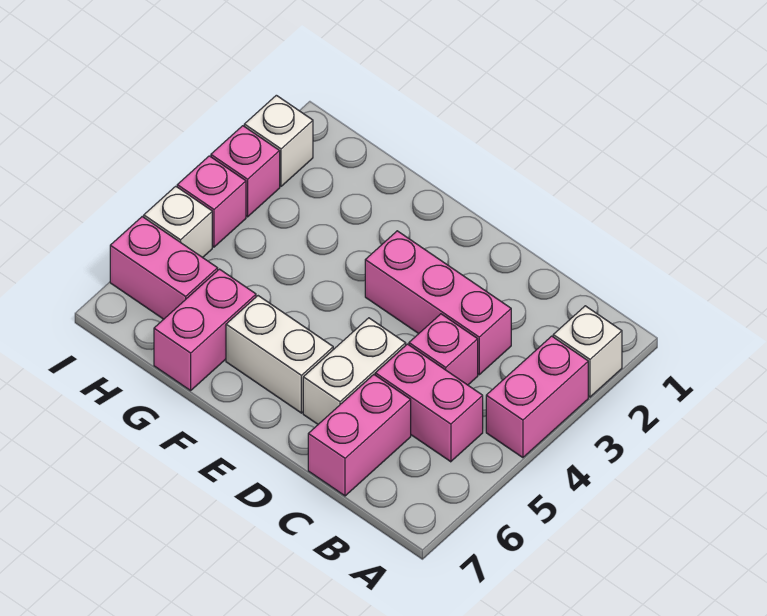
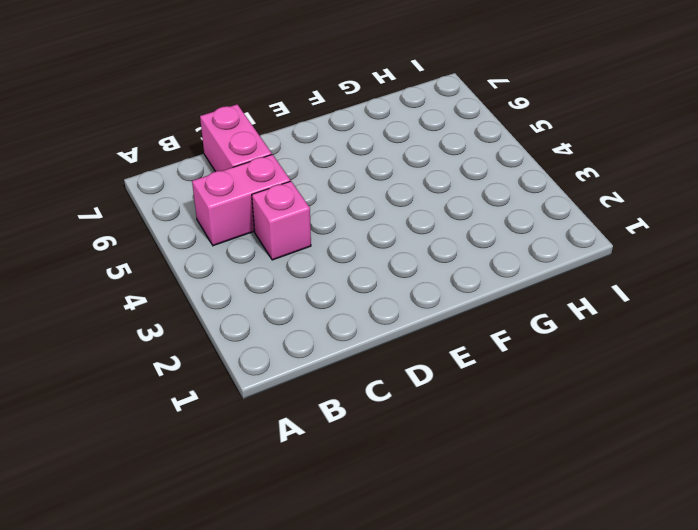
none -> white 1x1 brick [553,306,622,397]
none -> pink 1x2 brick [486,336,588,458]
none -> pink 1x3 brick [365,231,511,375]

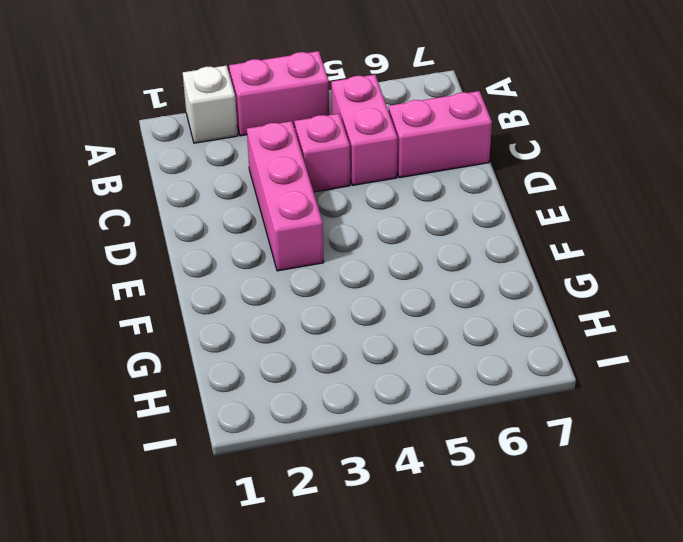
none -> white 1x2 brick [303,318,406,424]
none -> white 1x2 brick [226,296,333,413]
none -> pink 1x2 brick [154,269,256,391]

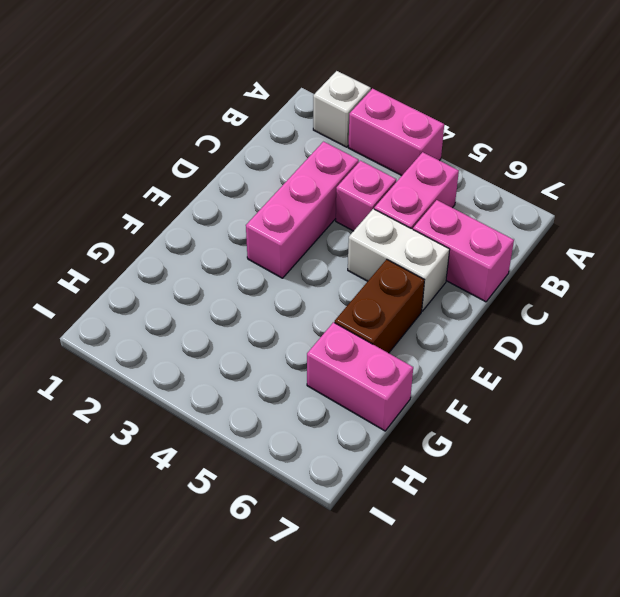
brown 1x2 brick [335,259,424,353] -> white 1x2 brick [226,296,333,413]
none -> pink 1x2 brick [110,217,218,319]
none -> white 1x1 brick [244,95,313,186]
none -> pink 1x1 brick [211,126,280,217]

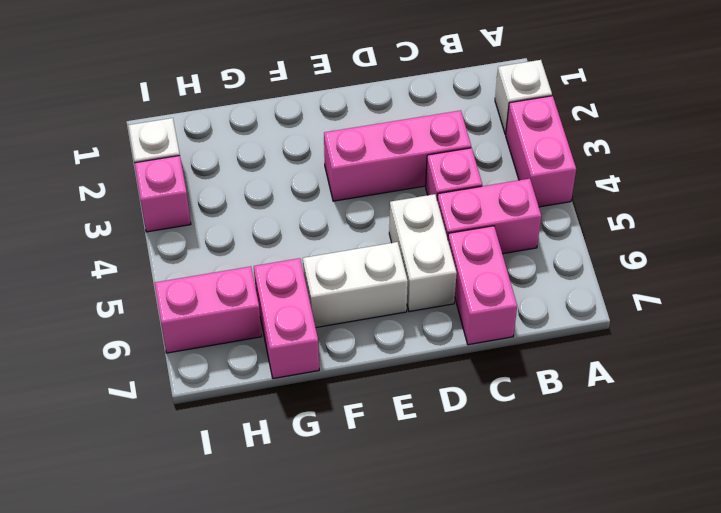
none -> pink 1x1 brick [177,156,246,247]
none -> white 1x1 brick [144,186,212,258]

